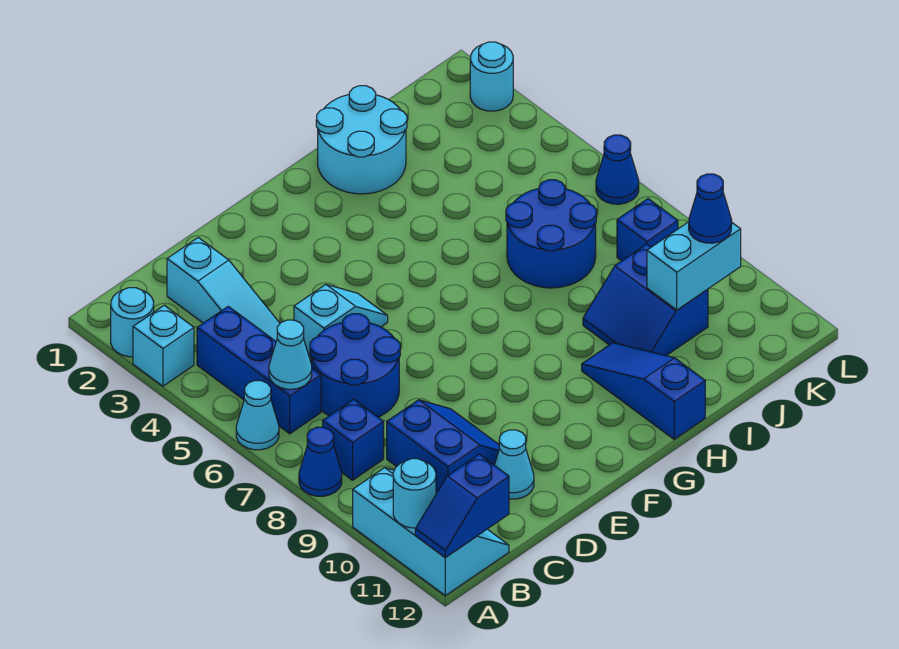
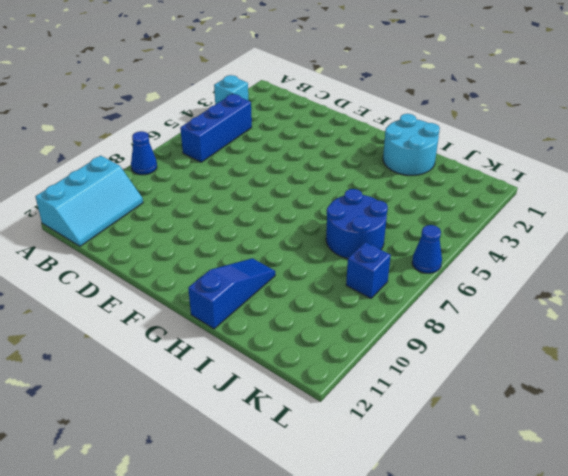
none -> cyan 1x1 round brick [111,288,154,357]
none -> cyan 1x1 cone [236,381,279,450]
none -> blue 1x1 brick [323,399,384,480]

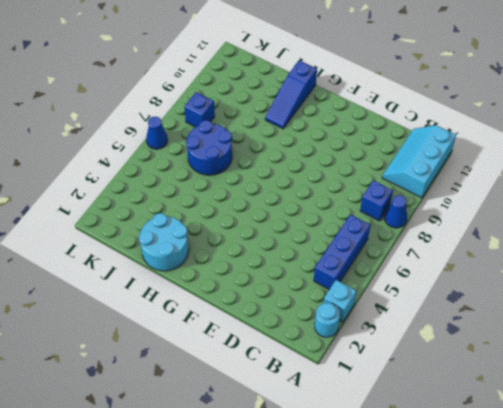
none -> cyan 1x1 cone [236,381,279,450]
none -> cyan 1x3 slope [167,238,280,341]
none -> blue 2x2 round brick [310,314,400,417]

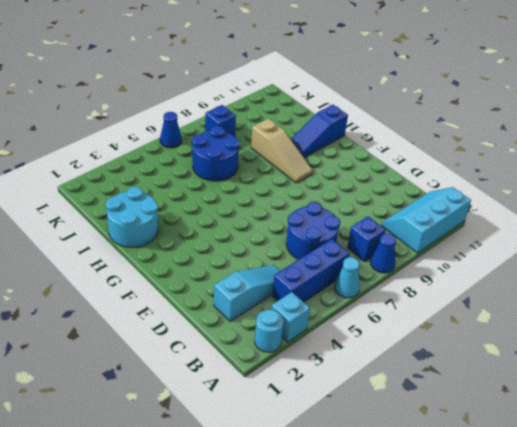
tan 1x3 slope [251,119,313,183] -> blue 2x2 slope [583,244,708,356]
none -> blue 2x2 slope [387,400,499,492]
none -> cyan 1x2 slope [294,285,388,356]
none -> cyan 1x1 cone [495,430,534,499]

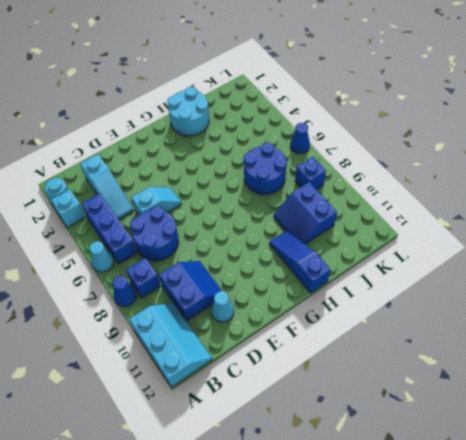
none -> cyan 1x1 round brick [470,42,513,111]
none -> cyan 1x1 round brick [393,459,436,528]
none -> blue 1x2 slope [415,454,509,558]

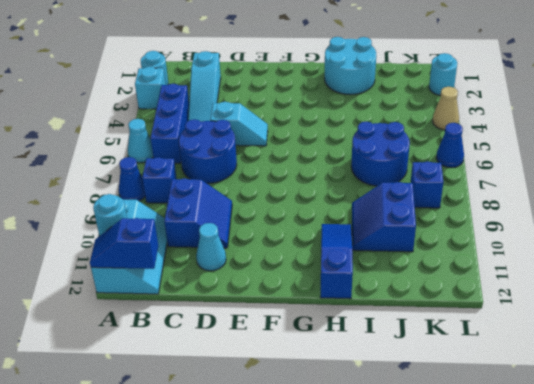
tan 1x1 cone [433,87,459,130] -> none
none -> cyan 1x1 cone [269,320,312,389]
none -> cyan 1x2 brick [647,222,741,310]
none -> blue 1x1 cone [689,174,732,243]

